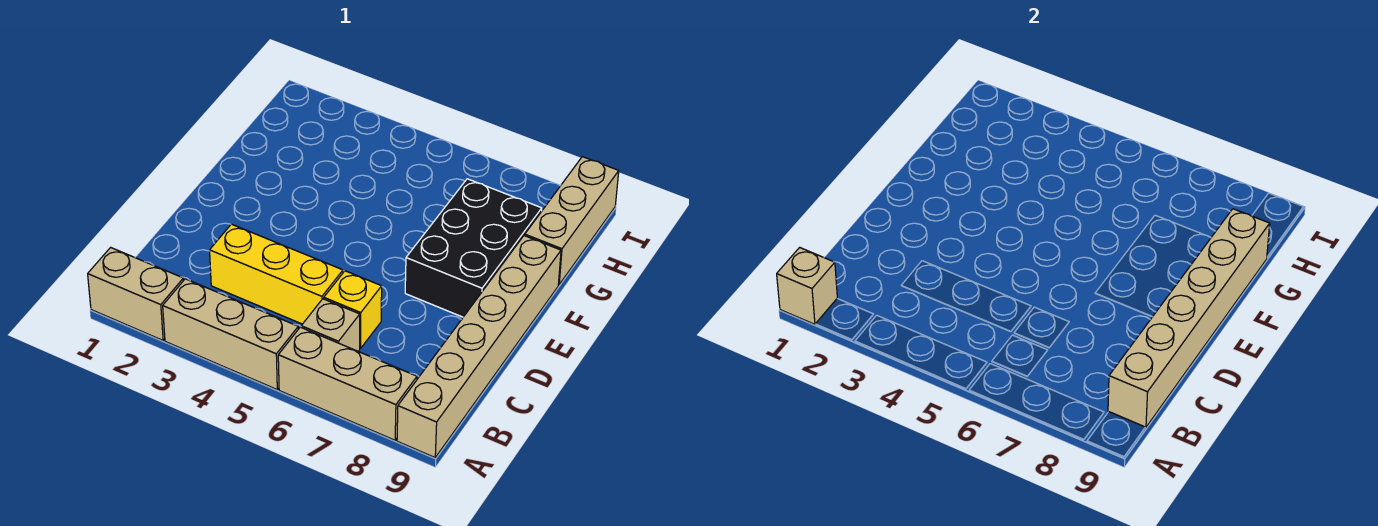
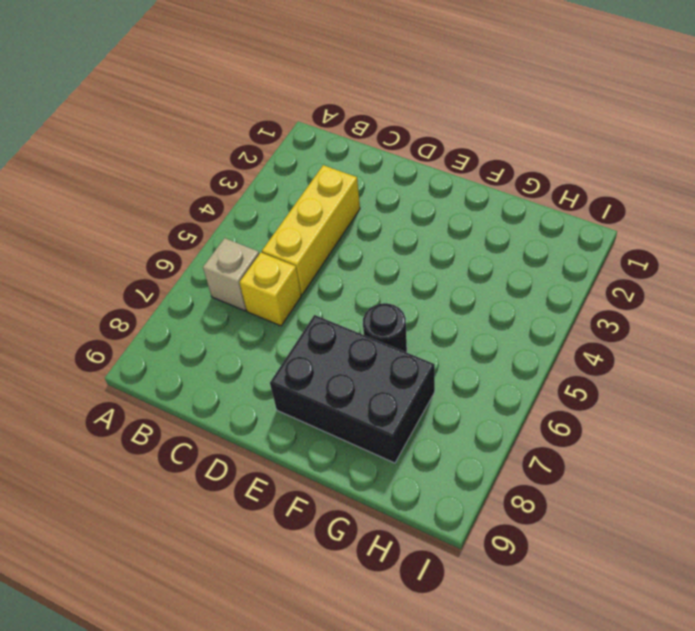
black 1x1 round brick [363,303,407,353] -> none
none -> tan 1x2 brick [88,247,184,340]
none -> tan 1x3 brick [163,279,298,389]

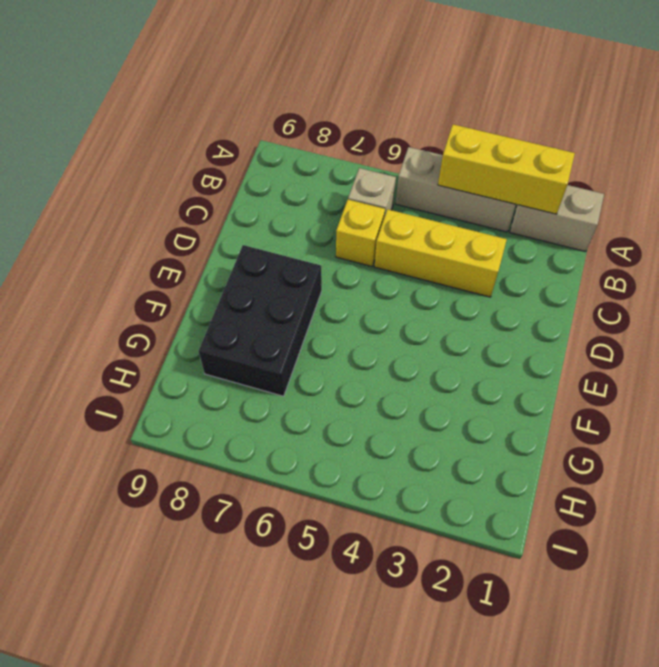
yellow 1x3 brick [438,124,575,214] -> none
none -> tan 1x3 brick [278,327,417,440]
none -> tan 1x6 brick [397,236,561,457]

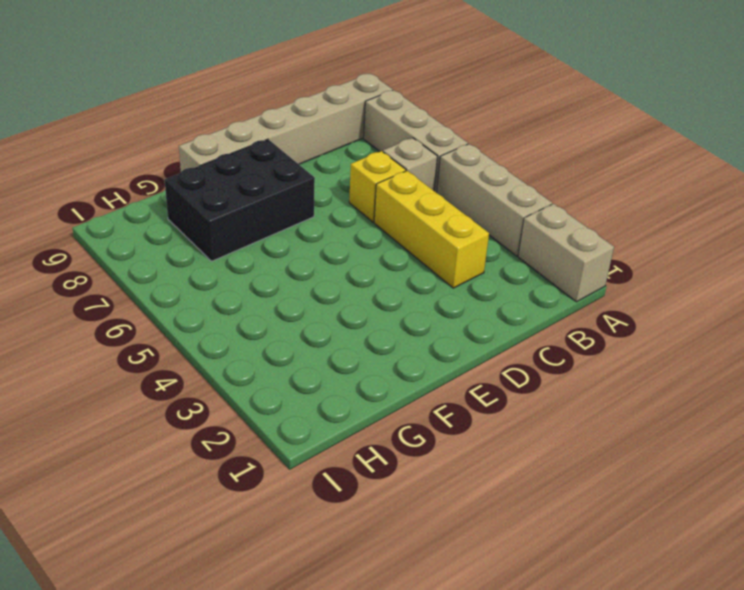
none -> tan 1x3 brick [525,157,619,285]
none -> tan 1x1 brick [777,247,837,324]

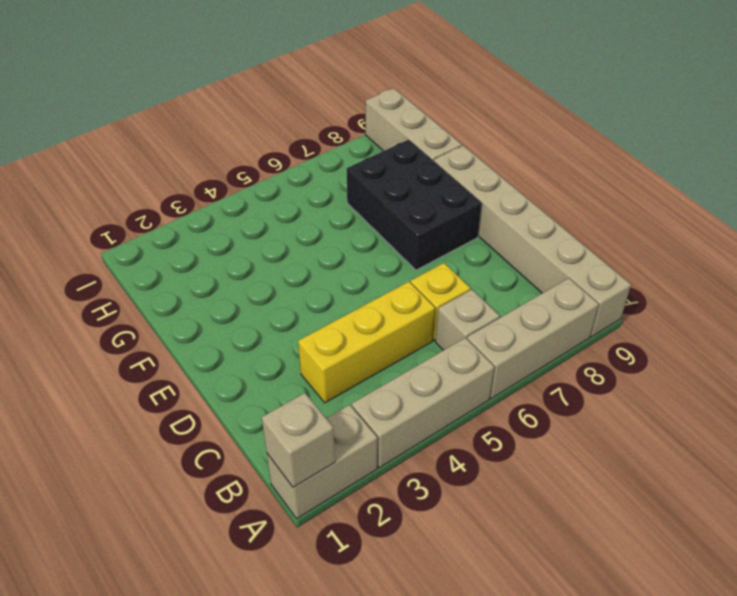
none -> tan 1x6 brick [1108,209,1270,427]

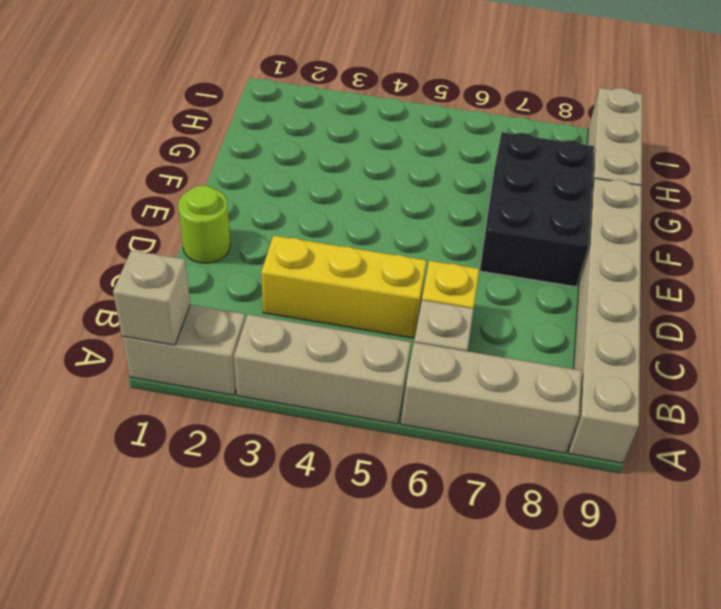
lime 1x1 round brick [178,186,230,263] -> none
none -> tan 1x6 brick [1108,209,1270,427]

